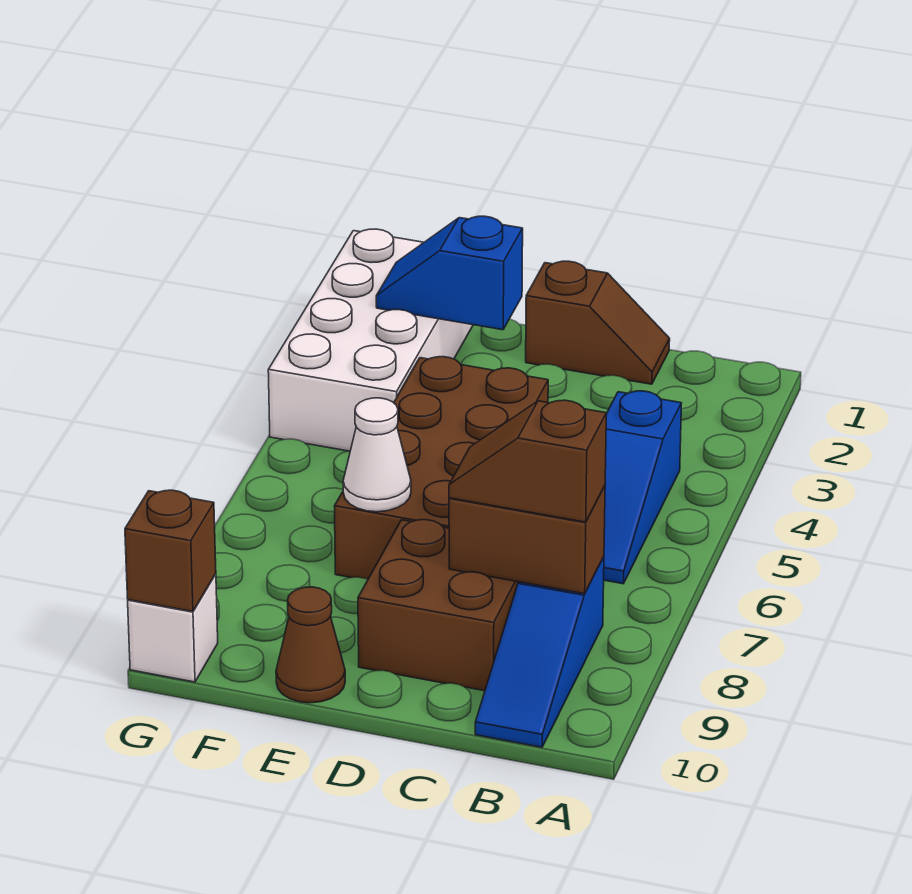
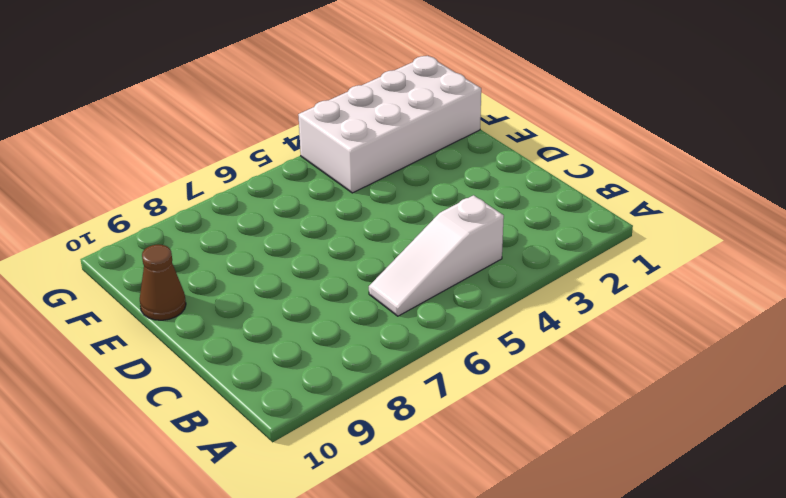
white 1x3 slope [369,195,504,316] -> blue 1x3 slope [604,391,681,584]
none -> blue 1x3 slope [475,557,604,747]
none -> brown 1x2 slope [526,261,670,384]
none -> brown 2x2 brick [358,520,518,691]

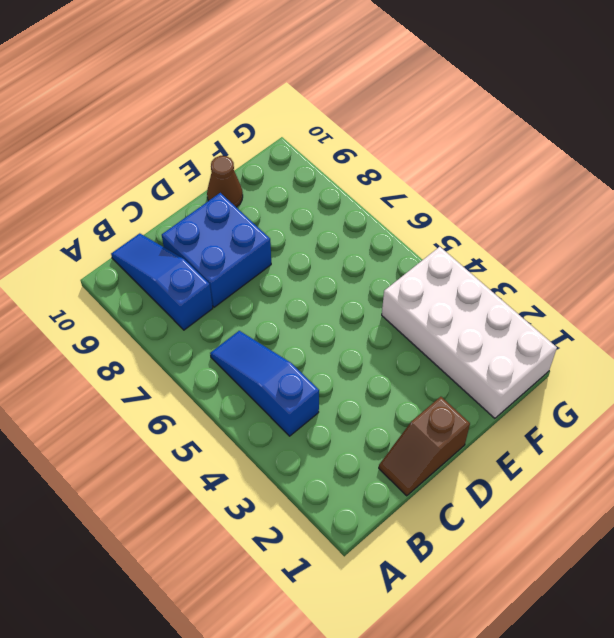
blue 2x2 brick [162,193,271,307] -> brown 2x2 brick [358,520,518,691]
none -> brown 2x4 brick [335,357,548,579]
none -> white 1x1 brick [128,574,218,682]
none -> brown 1x2 brick [449,486,605,594]

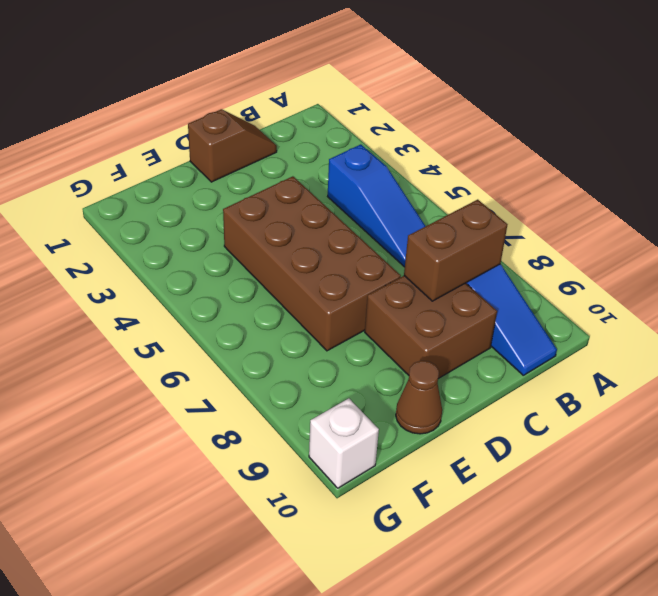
none -> white 2x4 brick [268,229,473,451]
none -> blue 1x2 slope [376,216,523,330]
none -> white 1x1 cone [343,398,411,512]

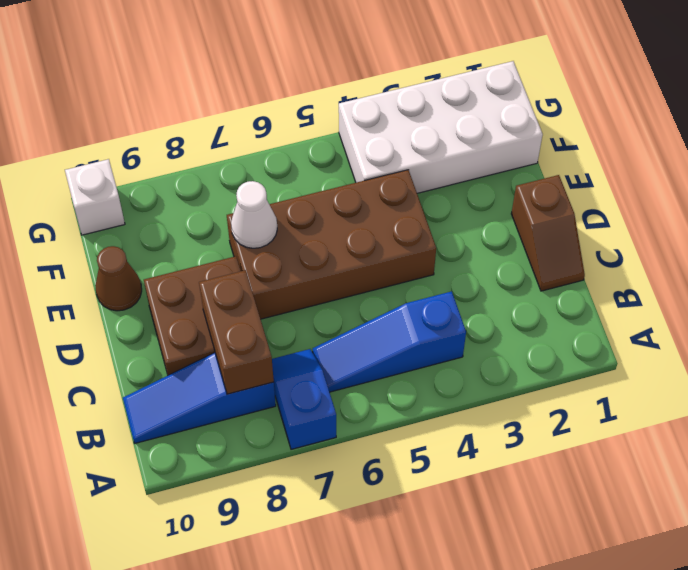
blue 1x2 slope [272,349,336,449] -> blue 1x2 slope moved to [376,216,523,330]
none -> brown 1x1 brick [125,490,216,612]
none -> brown 1x2 slope [449,400,606,522]

